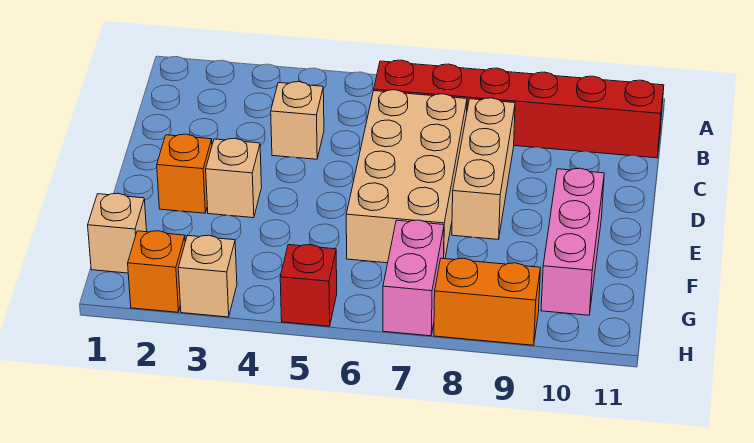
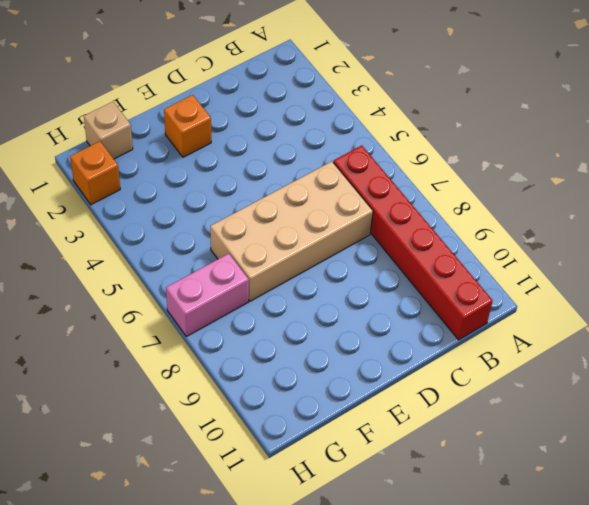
none -> tan 1x1 brick [271,82,324,159]
none -> tan 1x3 brick [452,98,515,239]
none -> tan 1x1 brick [206,138,262,218]

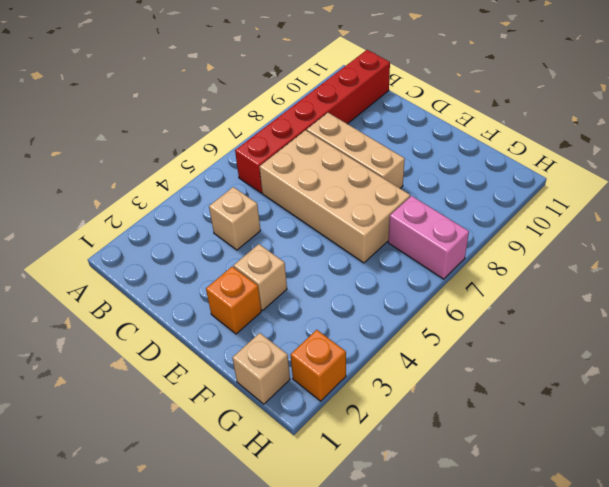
none -> pink 1x3 brick [541,168,604,315]
none -> tan 1x1 brick [178,235,237,317]
none -> red 1x1 brick [280,245,337,326]

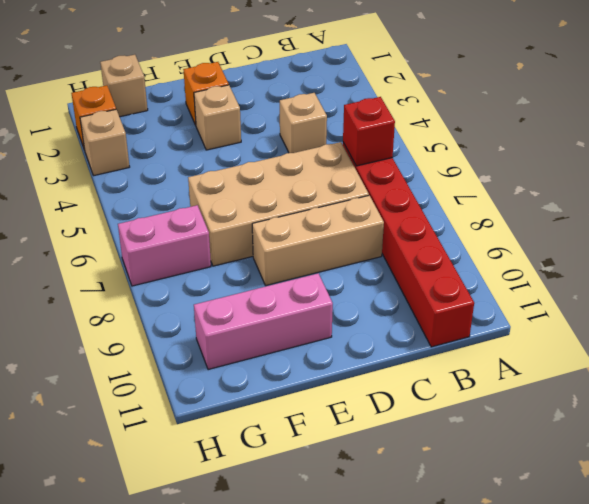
red 1x1 brick [343,97,395,166] -> red 1x1 brick moved to [280,245,337,326]
none -> orange 1x2 brick [434,258,541,345]

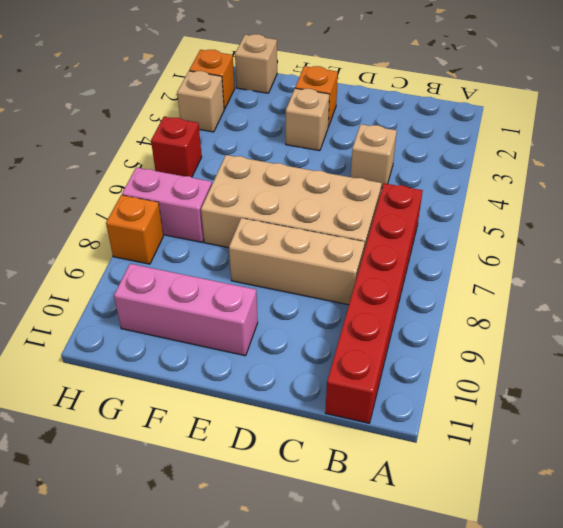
orange 1x1 brick [106,195,163,264] -> orange 1x2 brick [434,258,541,345]

